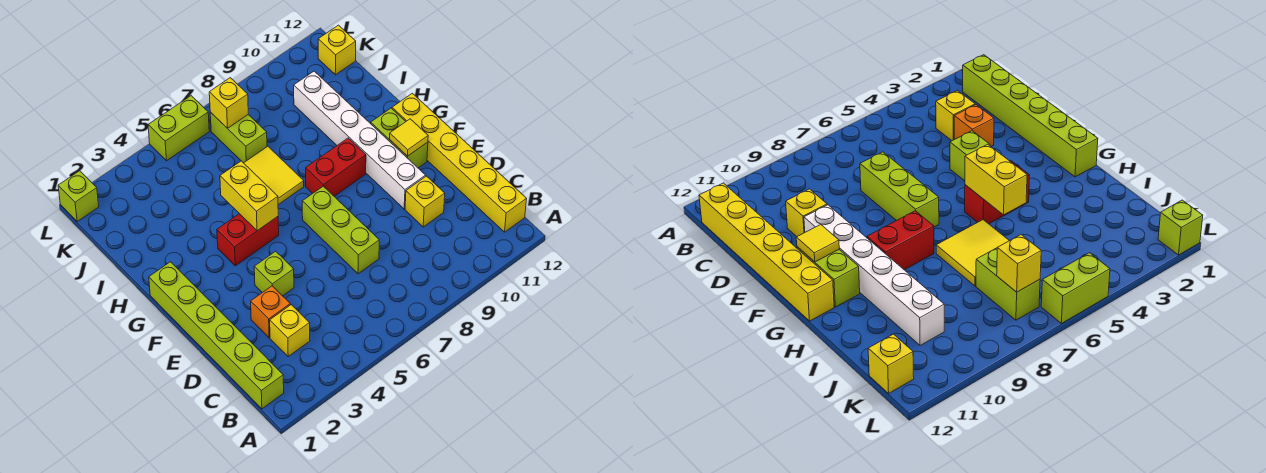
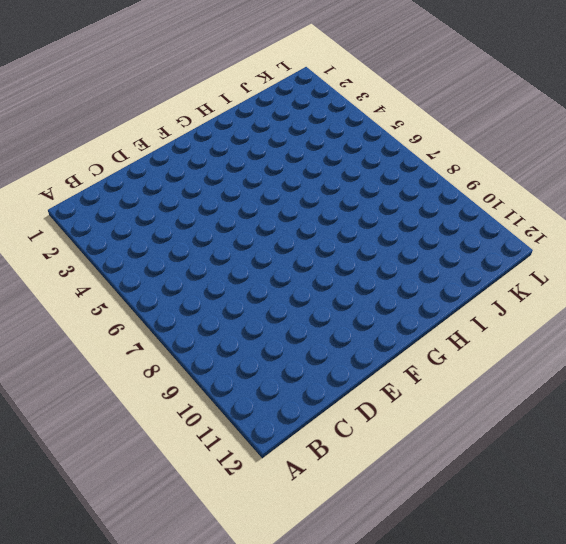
none -> lime 1x6 brick [149,262,284,409]
none -> yellow 1x6 brick [392,93,526,232]
none -> yellow 1x1 brick [270,305,310,356]

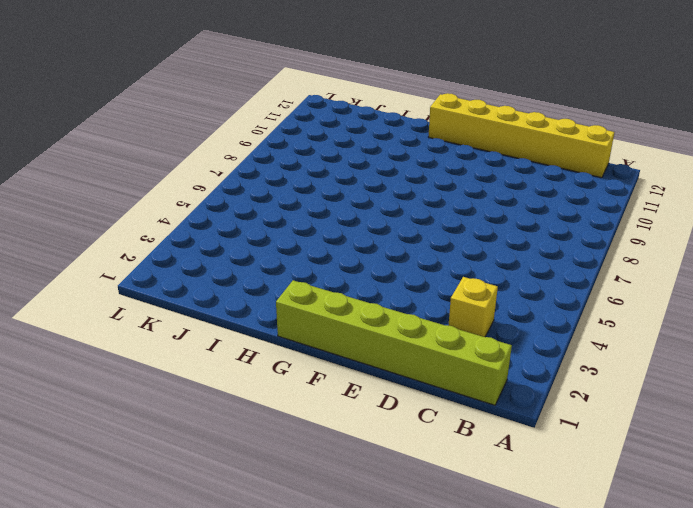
none -> orange 1x1 brick [251,286,290,338]
none -> lime 1x3 brick [302,186,379,274]
none -> yellow 1x1 brick [405,176,445,227]

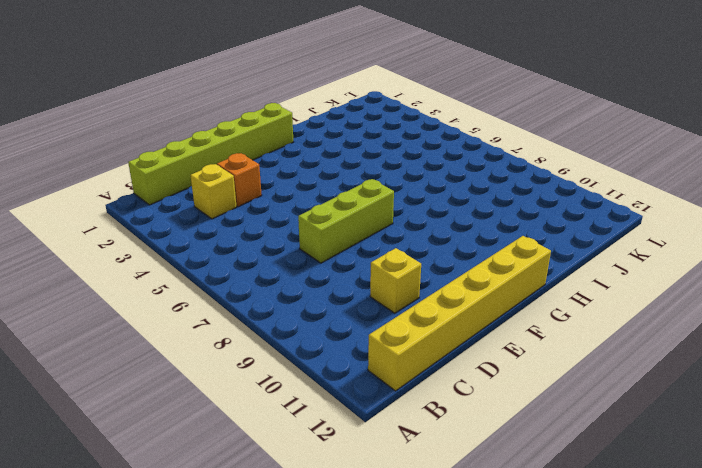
none -> lime 1x1 brick [254,251,294,296]
none -> white 1x6 brick [294,71,426,209]
none -> lime 1x2 brick [371,108,428,168]

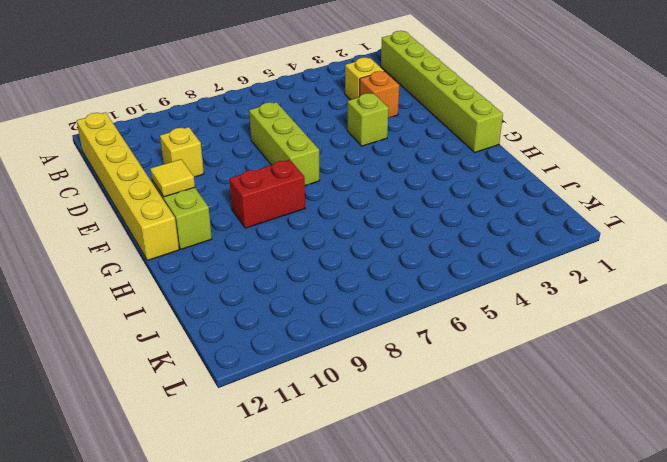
none -> white 1x6 brick [294,71,426,209]
none -> red 1x2 brick [217,214,279,266]
none -> yellow 2x2 tile [244,146,304,205]

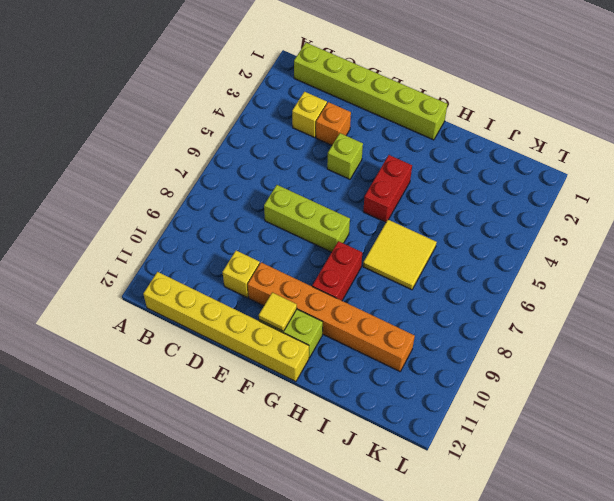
orange 1x6 brick [248,262,415,371] -> white 1x6 brick [294,71,426,209]
none -> lime 1x2 brick [210,112,267,163]
none -> yellow 1x1 brick [318,25,356,75]
none -> lime 1x1 brick [58,171,99,221]

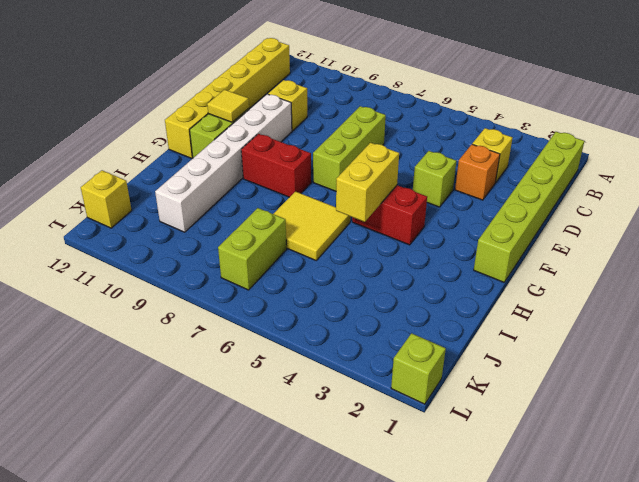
none -> lime 1x2 brick [148,96,209,161]
none -> yellow 1x1 brick [209,78,248,128]

